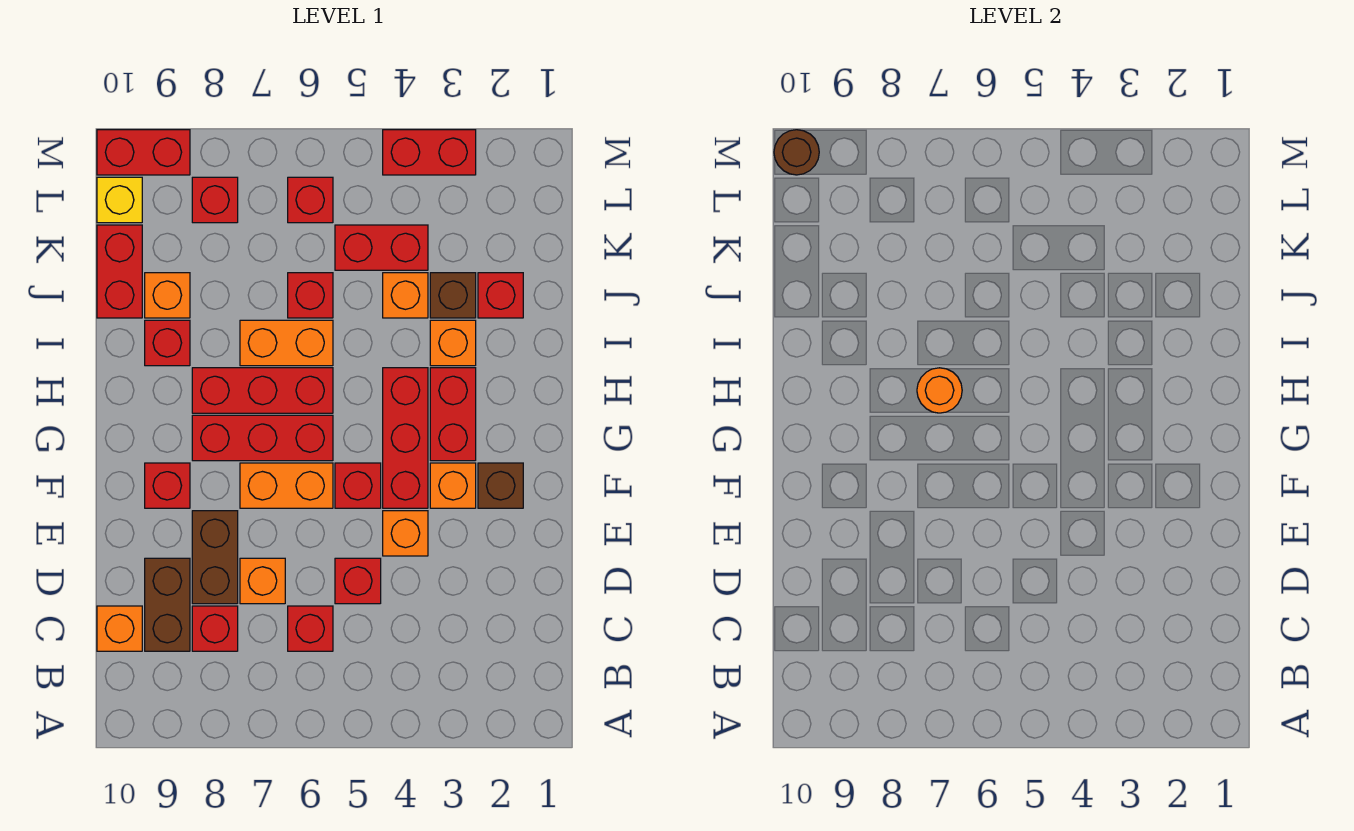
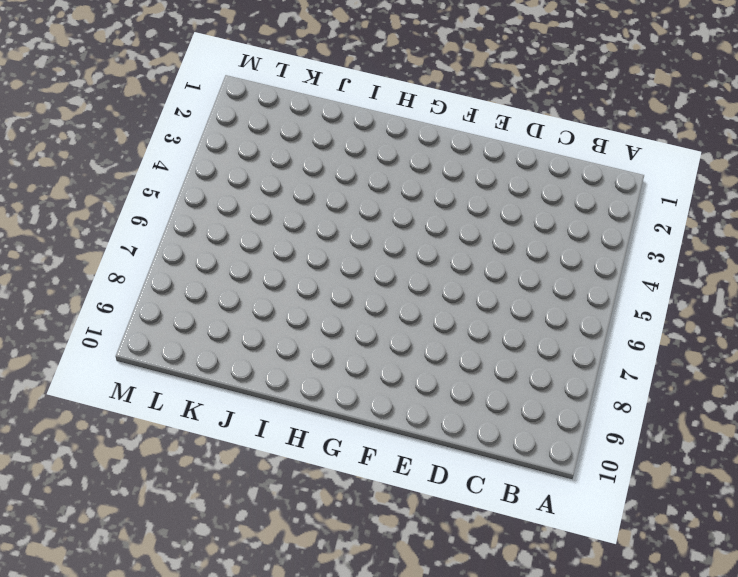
none -> red 1x1 brick [288,606,333,651]
none -> red 1x1 brick [192,606,238,651]
none -> brown 1x2 brick [145,558,190,651]
none -> orange 1x1 brick [97,606,142,651]

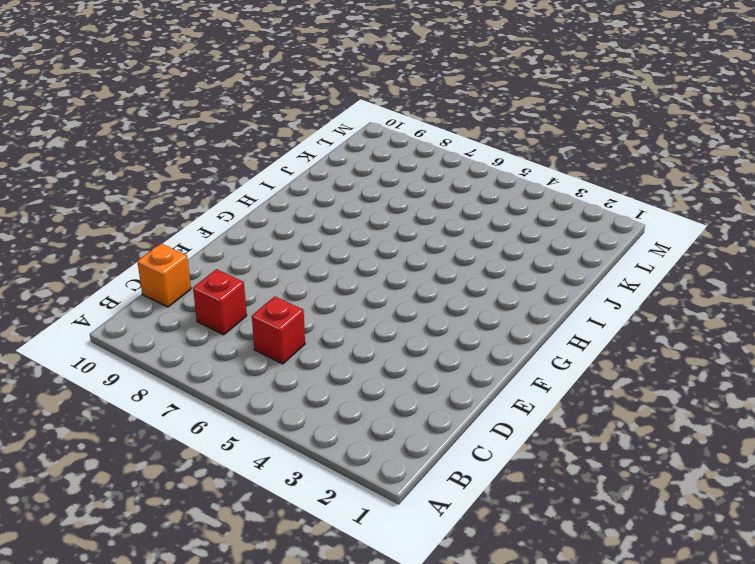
none -> brown 1x2 brick [145,558,190,651]
none -> red 1x1 brick [335,558,381,604]
none -> orange 1x1 brick [240,558,285,604]
none -> brown 1x2 brick [192,511,238,604]

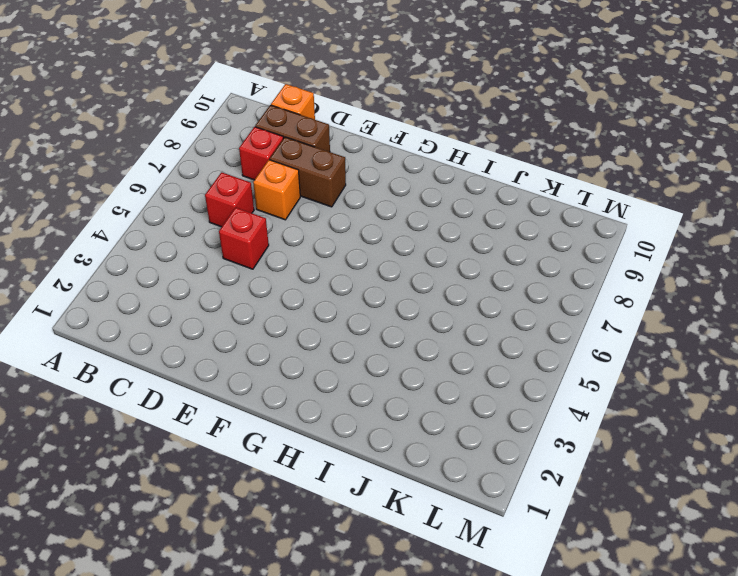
none -> orange 1x1 brick [383,511,428,556]
none -> brown 1x1 brick [478,463,523,508]
none -> orange 1x1 brick [430,463,476,508]
none -> red 1x3 brick [383,368,428,508]

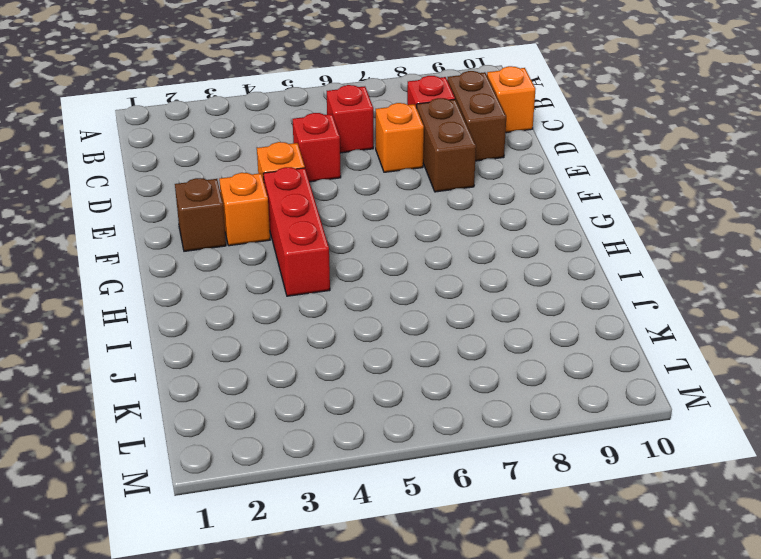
none -> red 1x1 brick [335,463,381,508]
none -> orange 1x2 brick [240,463,333,508]
none -> red 1x1 brick [145,463,190,508]
none -> red 1x2 brick [430,368,476,461]

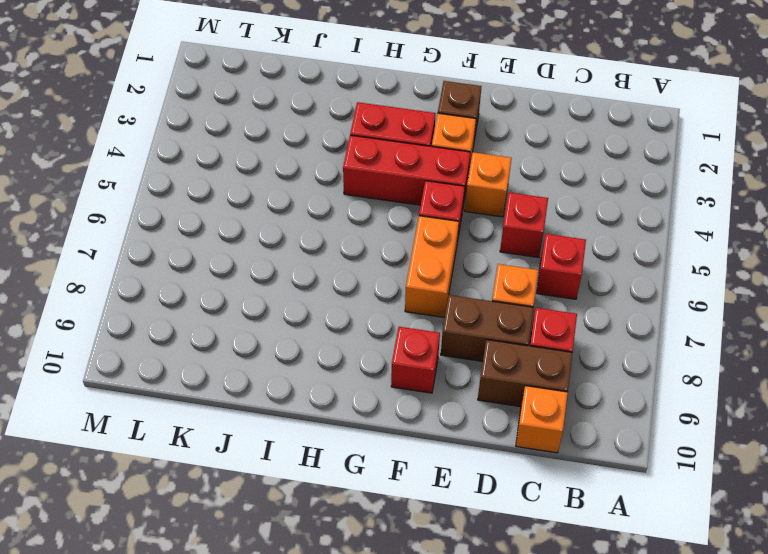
none -> red 1x3 brick [192,415,333,461]
none -> red 1x3 brick [192,368,333,413]
none -> orange 1x1 brick [430,320,476,366]
none -> orange 1x2 brick [240,320,333,366]

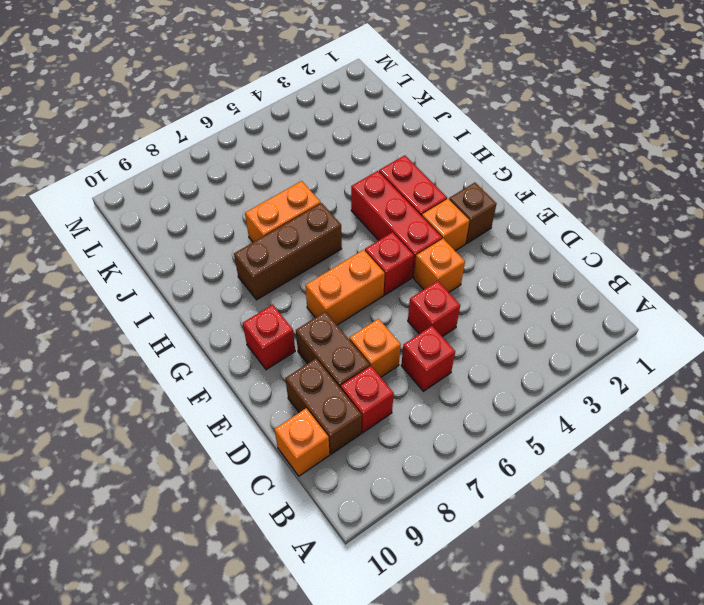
brown 1x3 brick [234,203,342,300] -> red 1x3 brick [192,368,333,413]
none -> red 1x3 brick [192,415,333,461]
none -> orange 1x1 brick [430,320,476,366]
none -> red 1x1 brick [145,320,190,366]
none -> red 1x1 brick [478,273,523,318]

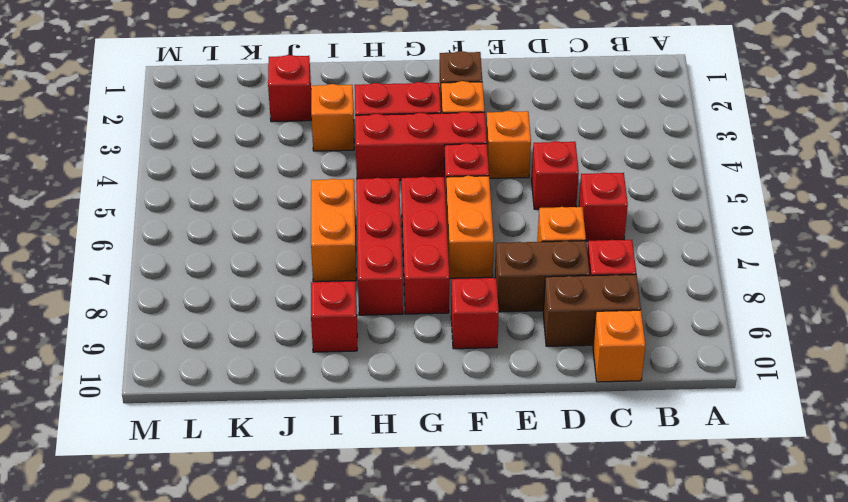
none -> brown 1x1 brick [430,273,476,318]
none -> orange 1x1 brick [383,273,428,318]
none -> red 1x1 brick [288,273,333,318]
none -> orange 1x1 brick [145,273,190,318]

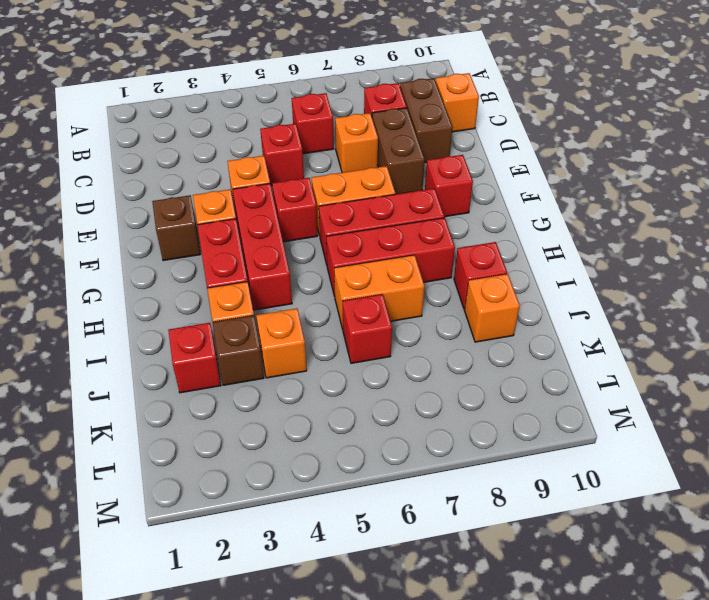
none -> red 1x2 brick [97,225,142,318]
none -> red 1x2 brick [335,225,428,270]
none -> red 1x1 brick [288,177,333,223]
none -> red 1x1 brick [192,177,238,223]

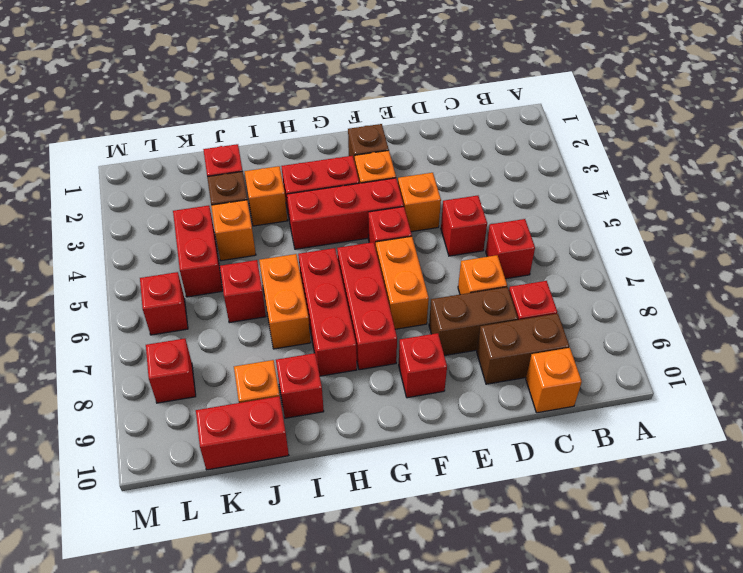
none -> yellow 1x1 brick [97,177,142,223]
none -> red 1x2 brick [383,130,476,175]
none -> red 1x2 brick [97,130,190,175]
none -> orange 1x1 round brick [917,368,962,413]

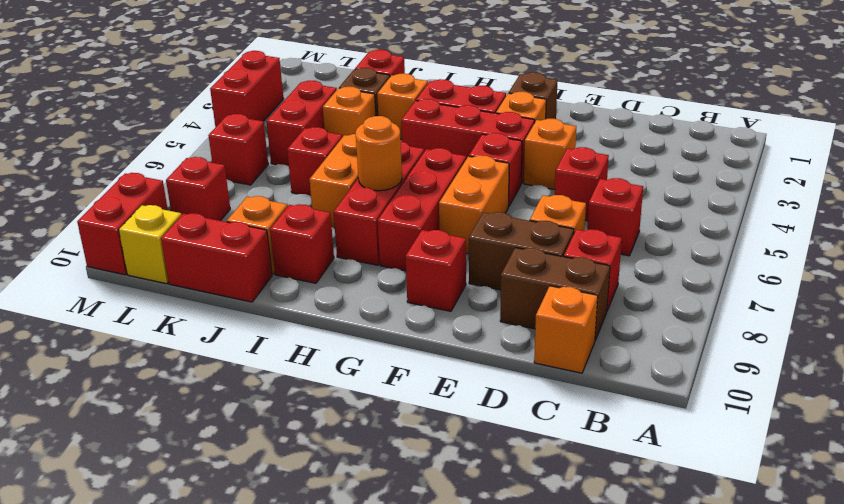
none -> brown 1x1 round brick [774,130,819,175]

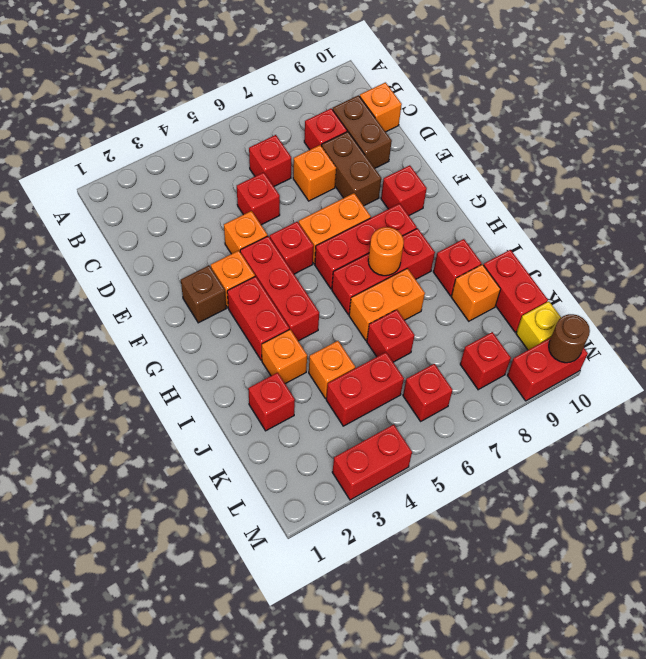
none -> brown 1x1 brick [430,273,476,318]

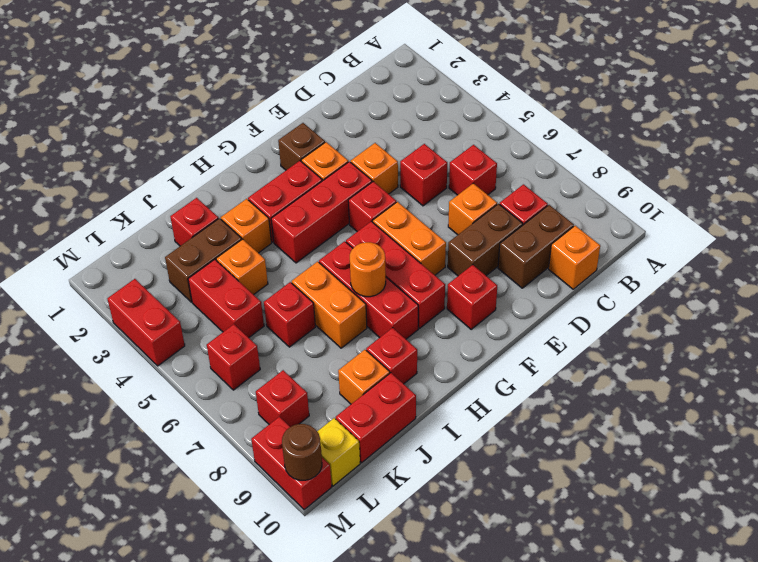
brown 1x2 brick [165,218,242,302] -> brown 1x1 brick [430,273,476,318]

